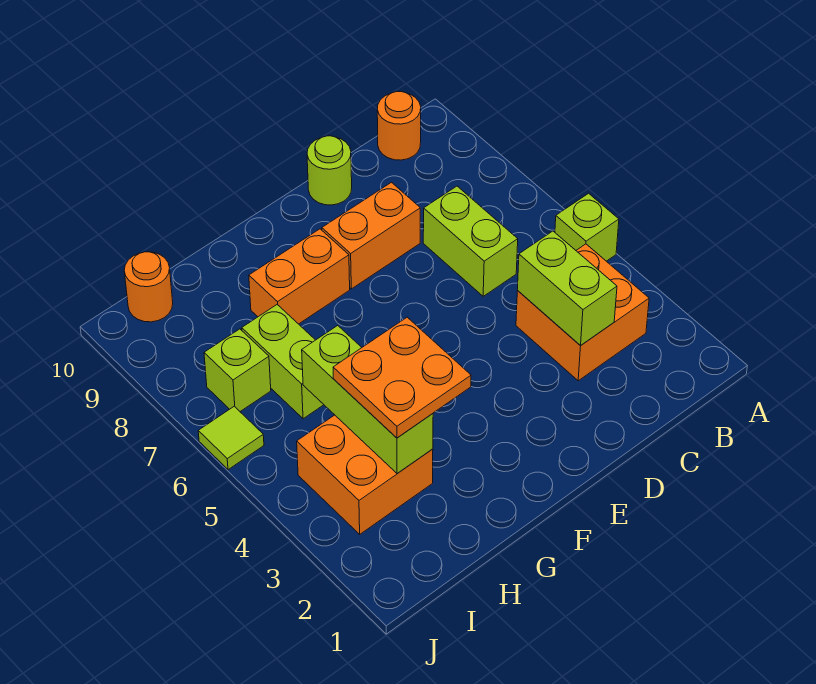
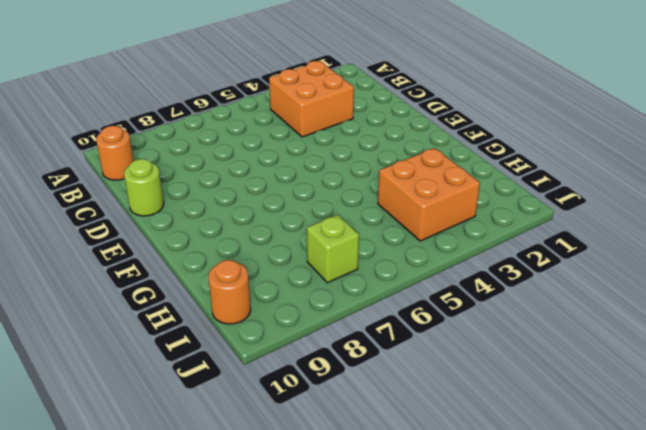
none -> lime 1x1 brick [555,193,619,261]
none -> lime 1x2 brick [423,186,518,296]
none -> orange 1x2 brick [322,182,420,289]

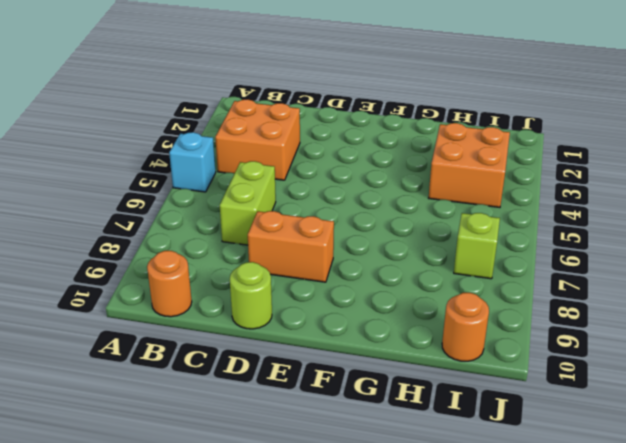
cyan 1x1 brick [169,132,216,192] -> lime 1x1 brick [555,193,619,261]
none -> orange 1x2 brick [249,229,350,324]
none -> lime 1x2 brick [242,305,324,419]
none -> lime 1x1 tile [198,406,264,470]

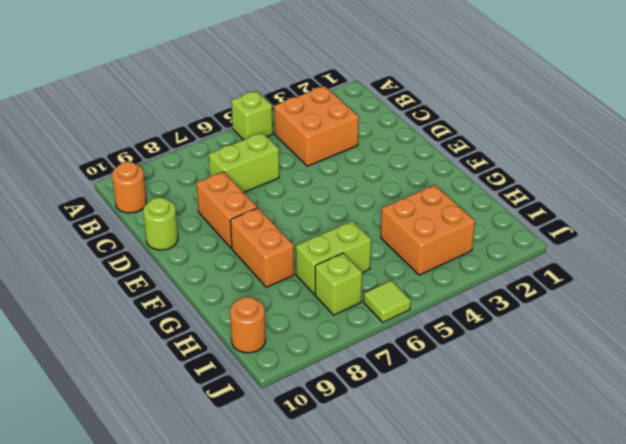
none -> lime 1x2 brick [517,231,617,346]
none -> lime 1x3 brick [302,326,433,474]
none -> orange 2x2 plate [333,317,471,438]

